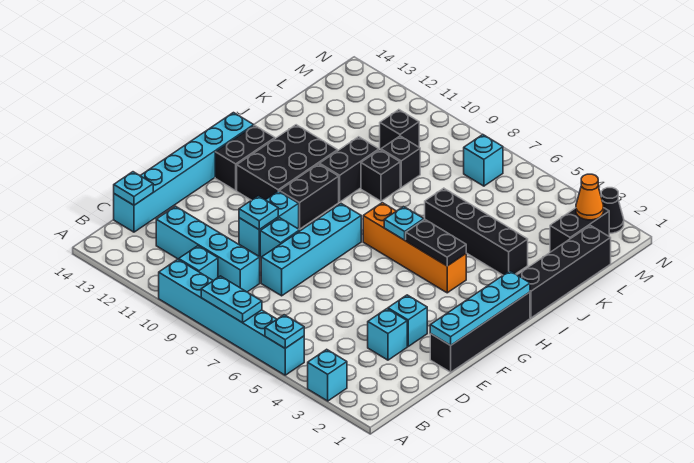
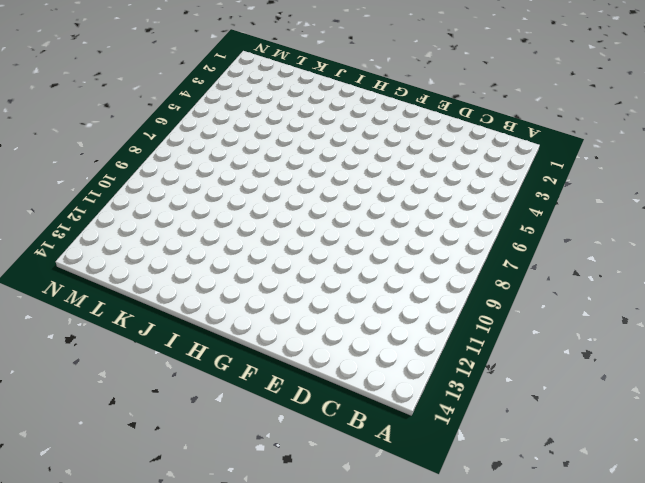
none -> cyan 1x1 brick [308,349,347,401]
none -> cyan 1x6 brick [159,259,304,375]
none -> cyan 1x1 brick [179,246,218,281]
none -> cyan 1x4 brick [156,206,260,292]

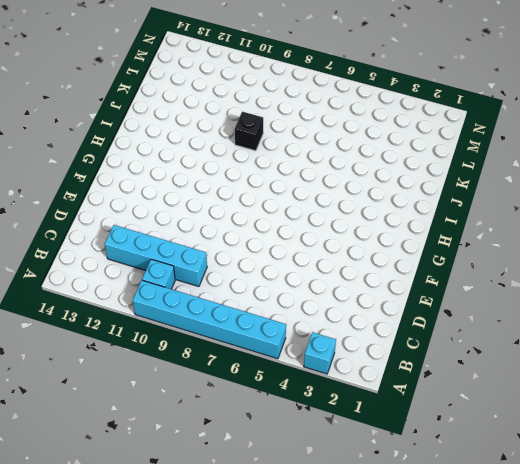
none -> cyan 1x6 brick [114,113,254,232]
none -> cyan 1x1 brick [368,309,407,360]
none -> cyan 1x4 brick [261,204,361,296]
none -> black 1x4 brick [430,292,530,372]

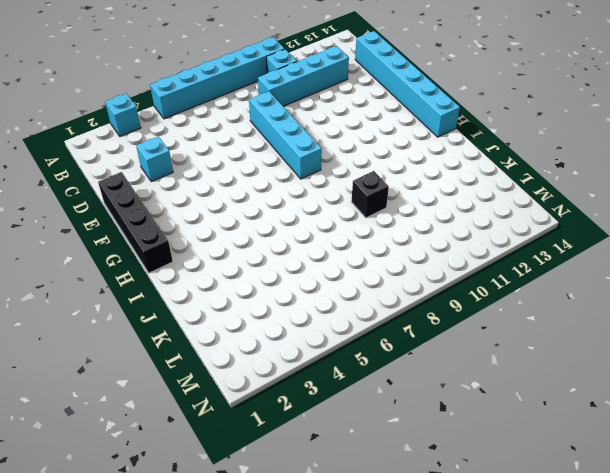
none -> cyan 1x1 brick [388,295,427,346]
none -> cyan 1x1 brick [260,218,300,257]
none -> cyan 1x2 brick [239,191,299,256]
none -> black 1x2 brick [279,164,339,229]

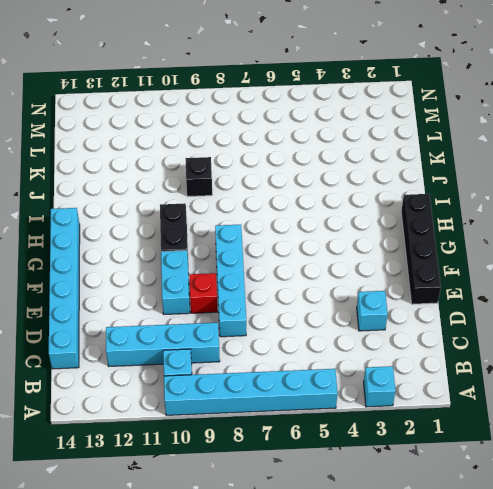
red 1x1 brick [189,273,217,313] -> cyan 1x1 brick [260,218,300,257]
none -> cyan 1x1 brick [388,295,427,346]
none -> black 2x3 brick [237,125,338,200]
none -> black 1x2 brick [215,125,275,190]
none -> orange 1x4 brick [363,203,466,293]

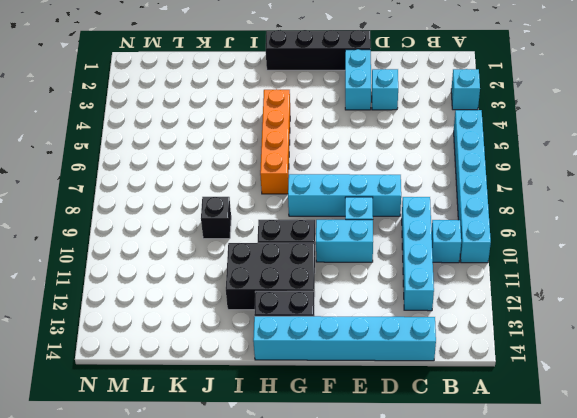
cyan 1x2 brick [345,49,371,110] -> cyan 1x1 brick [388,295,427,346]
none -> black 1x4 brick [518,225,611,318]
none -> black 1x2 brick [319,137,379,202]
none -> black 1x4 brick [425,188,528,275]
none -> black 1x1 brick [381,136,420,187]

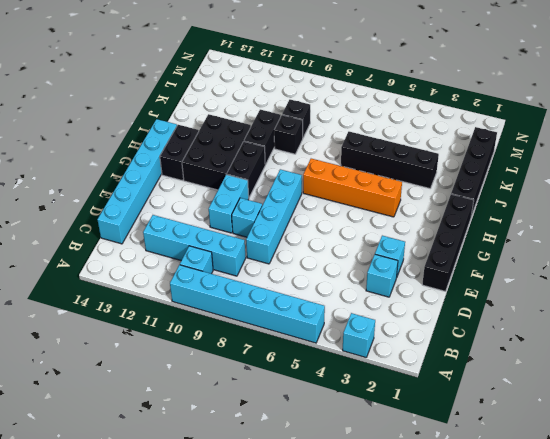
none -> black 1x2 brick [550,208,609,252]
none -> black 1x1 brick [380,110,419,150]
none -> cyan 1x1 brick [464,135,503,186]
none -> black 1x1 cone [601,188,624,233]

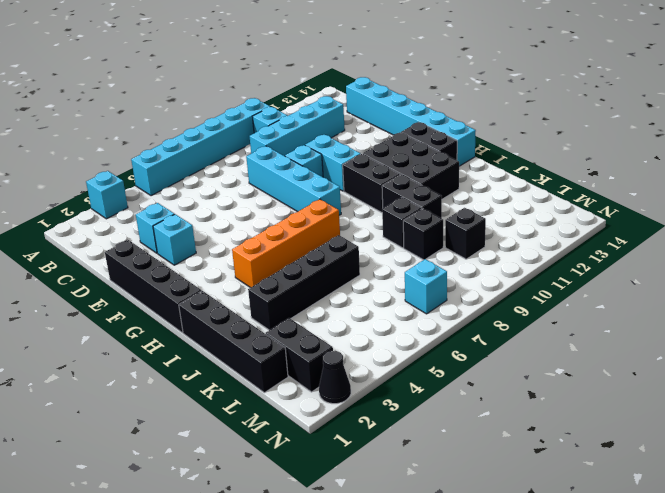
none -> cyan 1x1 plate [265,315,304,348]
none -> cyan 1x2 plate [201,276,262,323]
none -> cyan 1x1 plate [114,172,153,205]
none -> cyan 1x4 plate [430,271,530,345]

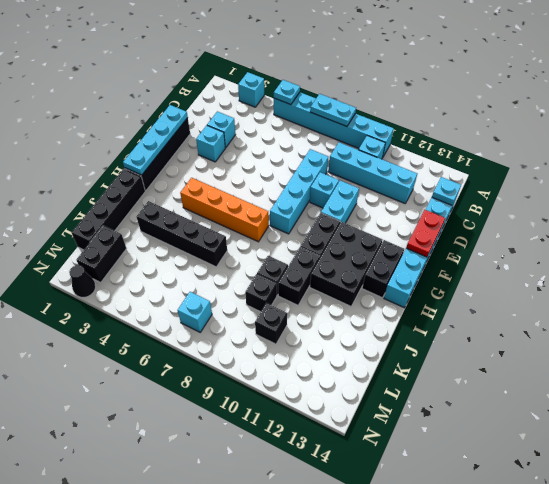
red 1x2 plate [406,210,445,257] -> none
none -> cyan 1x1 plate [239,196,278,230]
none -> black 1x2 plate [406,219,466,266]
none -> cyan 1x1 plate [384,207,424,240]
none -> orange 1x1 cone [576,174,604,220]

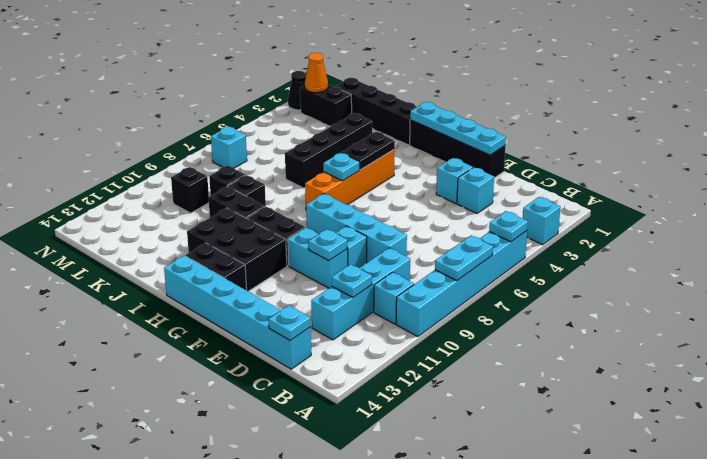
cyan 1x1 plate [332,264,372,297] -> none

